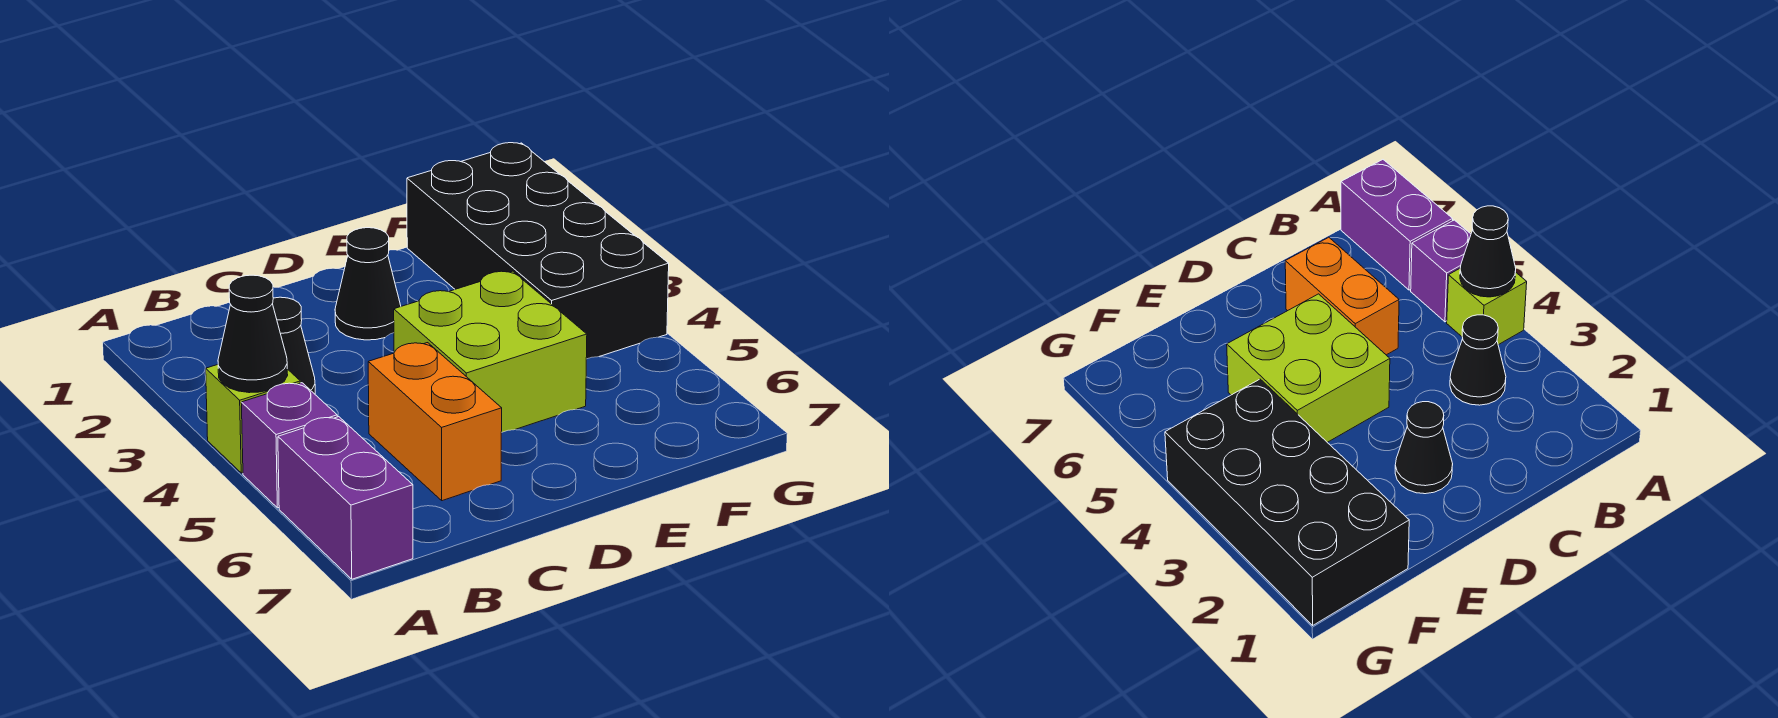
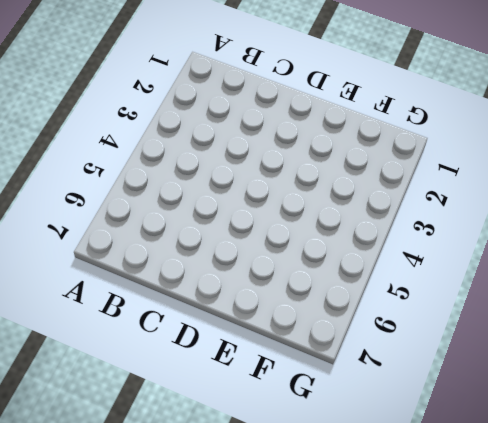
none -> lime 1x1 brick [206,365,300,473]
none -> purple 1x1 brick [241,383,337,508]

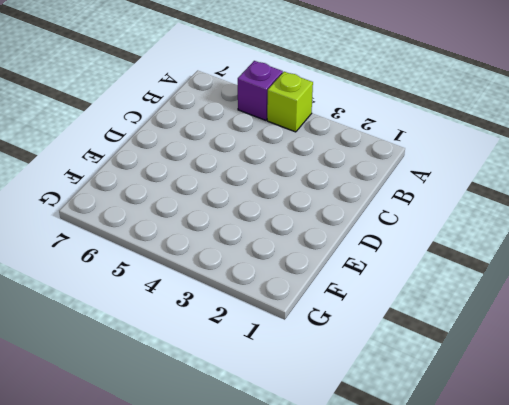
none -> purple 1x2 brick [278,417,413,579]
none -> black 1x1 cone [272,297,315,394]

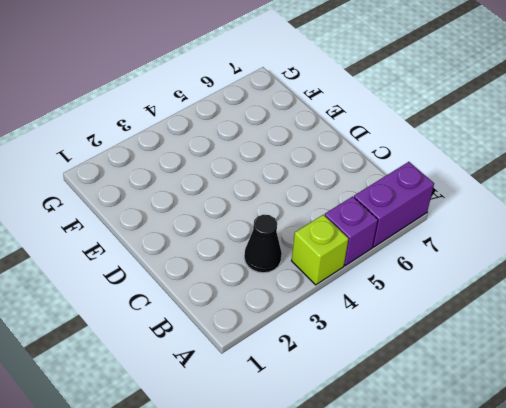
none -> orange 1x2 brick [368,343,502,501]
none -> black 1x1 cone [335,228,401,340]

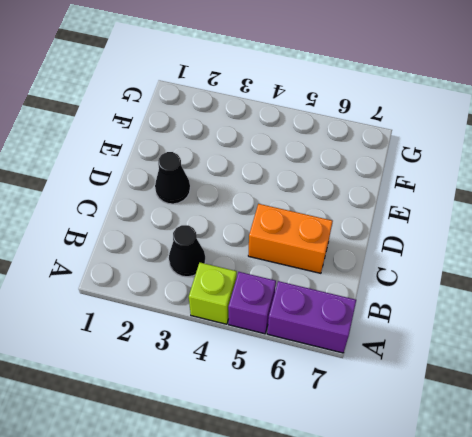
none -> lime 2x2 brick [394,271,587,433]
none -> black 2x4 brick [407,143,669,359]

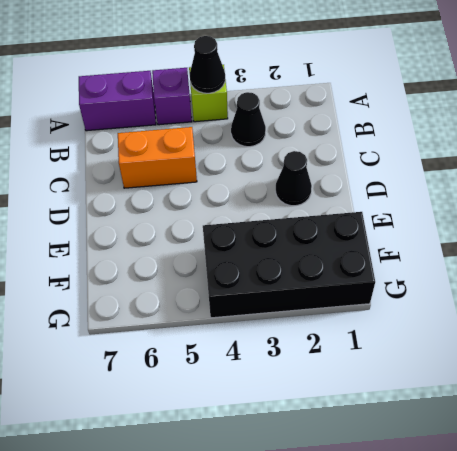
none -> lime 2x2 brick [394,271,587,433]

